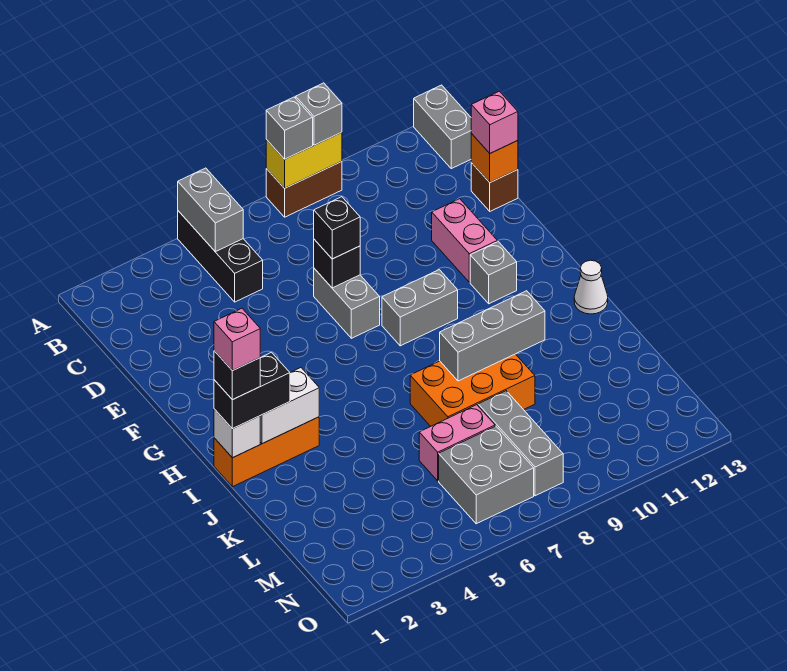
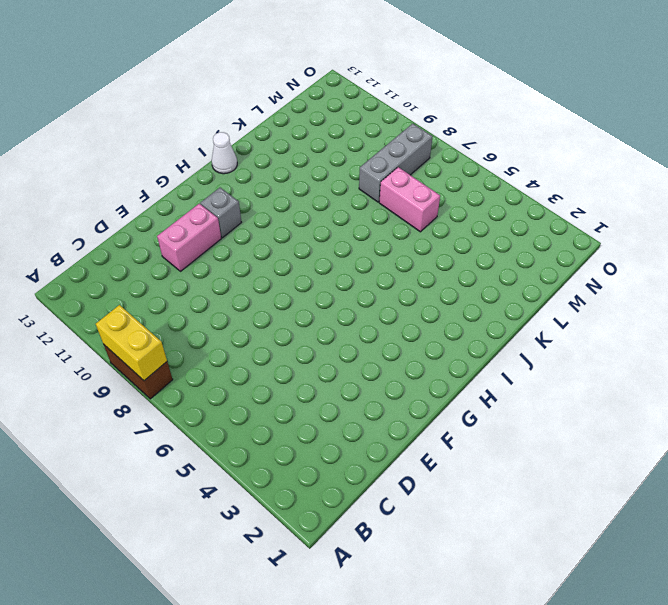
none -> black 1x3 brick [178,211,263,302]
none -> grey 1x2 brick [414,85,471,169]
none -> brown 1x1 brick [471,163,518,211]

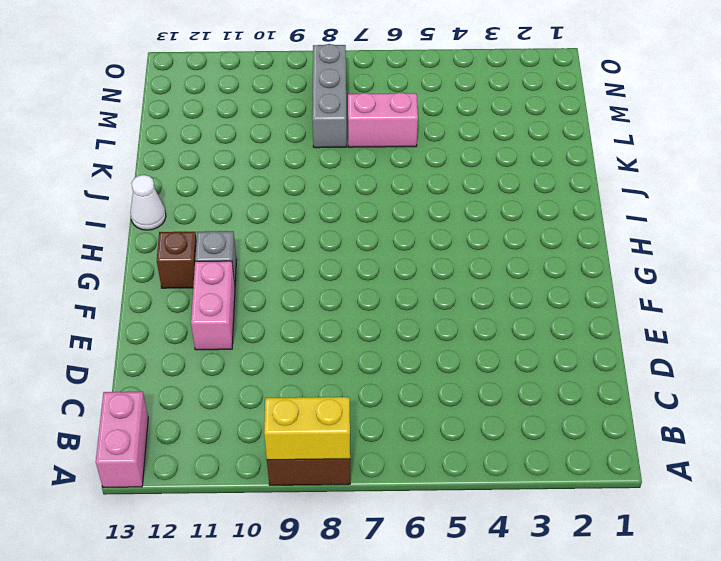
pink 1x2 brick [96,392,148,487] -> grey 1x2 brick [414,85,471,169]
brown 1x1 brick [157,232,197,288] -> brown 1x1 brick moved to [471,163,518,211]
none -> black 1x3 brick [178,211,263,302]
none -> grey 1x2 brick [314,268,380,338]
none -> grey 1x2 brick [382,270,458,346]

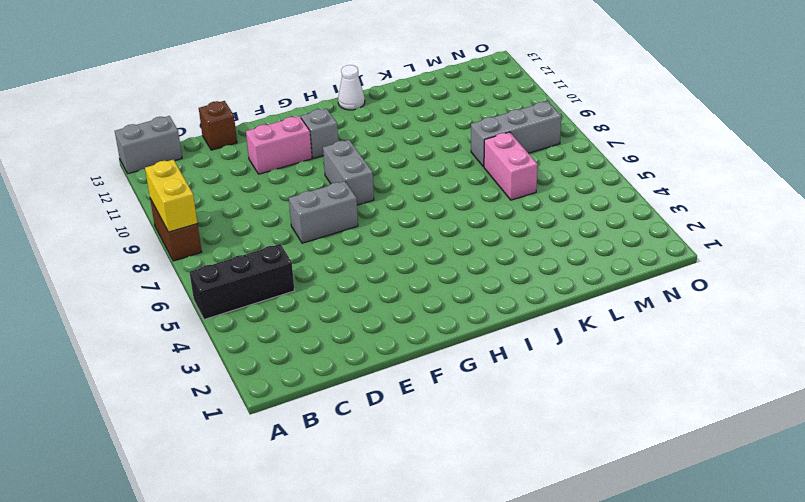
none -> orange 1x3 brick [214,417,319,487]
none -> orange 2x3 brick [410,354,535,426]
none -> grey 2x2 brick [439,426,534,524]

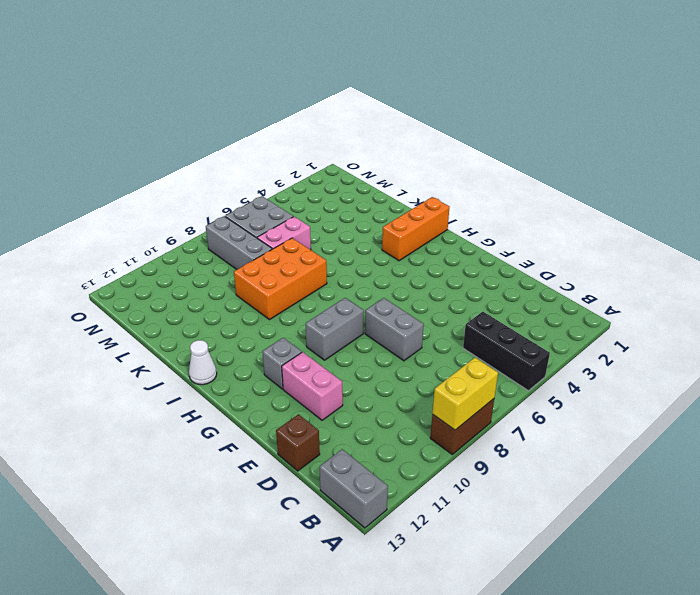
none -> grey 1x2 brick [178,168,243,252]
none -> orange 1x1 brick [471,134,518,182]
none -> black 1x1 brick [314,239,360,288]

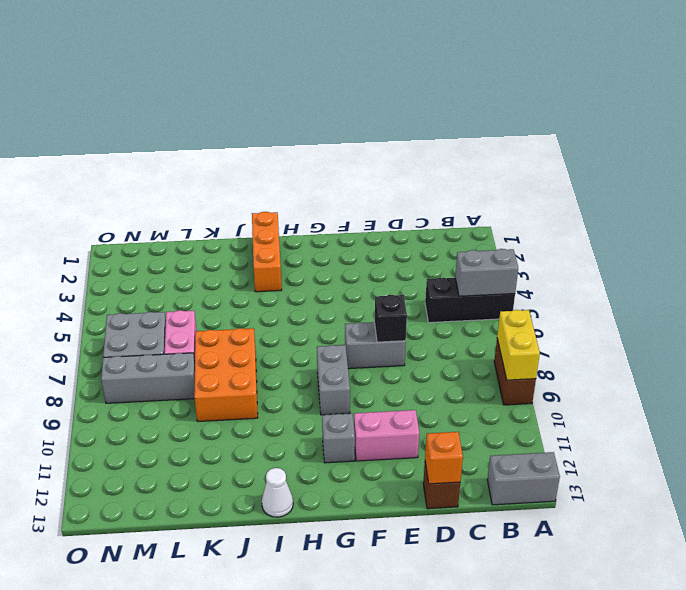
none -> white 1x1 brick [214,409,260,458]
none -> white 1x2 brick [260,368,319,444]
none -> grey 1x3 brick [440,291,545,381]

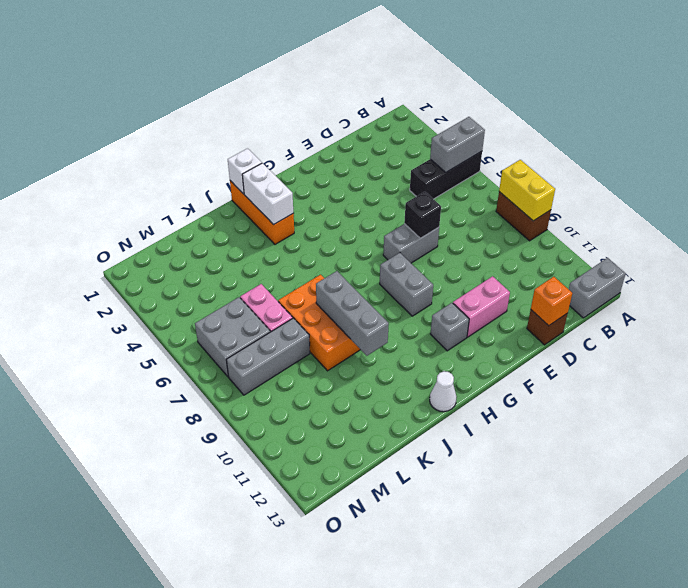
none -> grey 1x1 brick [266,97,313,159]
none -> grey 1x1 brick [296,83,342,145]
none -> pink 1x1 brick [471,91,518,153]

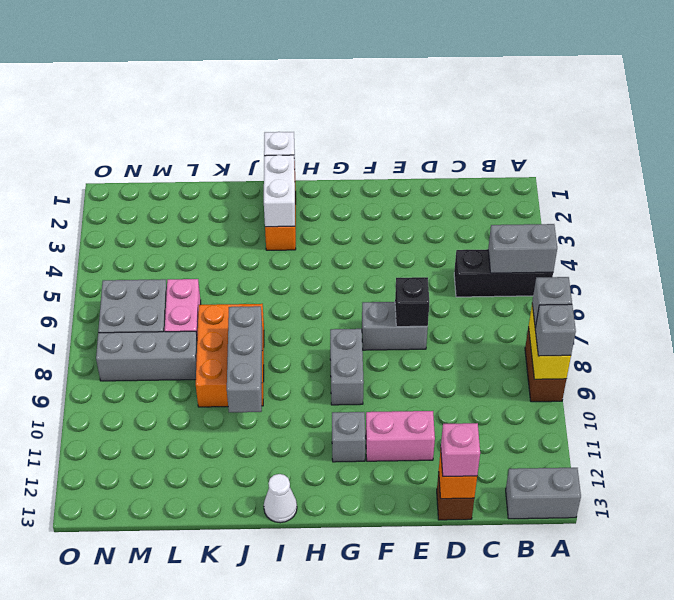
none -> black 1x1 brick [314,197,360,259]
none -> black 1x2 brick [214,352,290,429]
none -> black 1x1 brick [214,351,260,400]

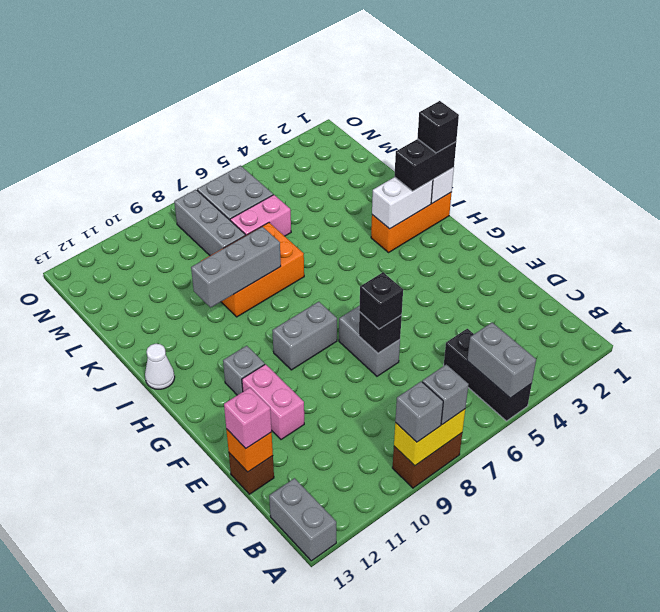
none -> pink 1x1 brick [214,308,260,371]

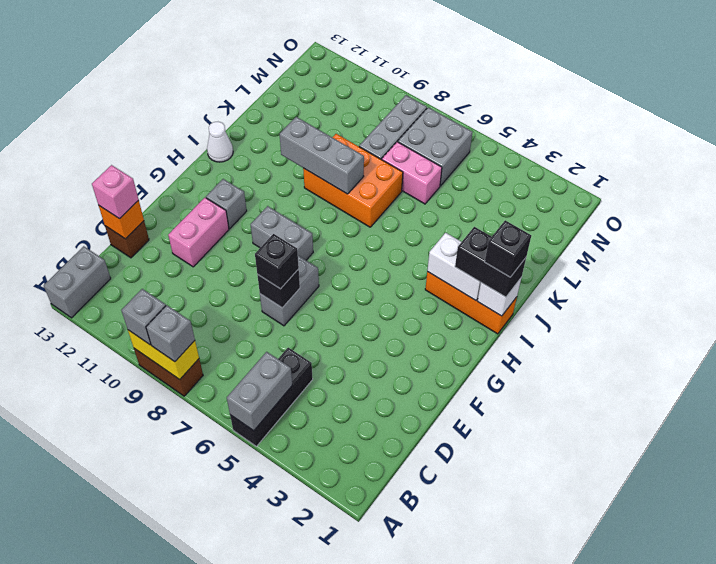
none -> pink 1x1 brick [214,308,260,371]

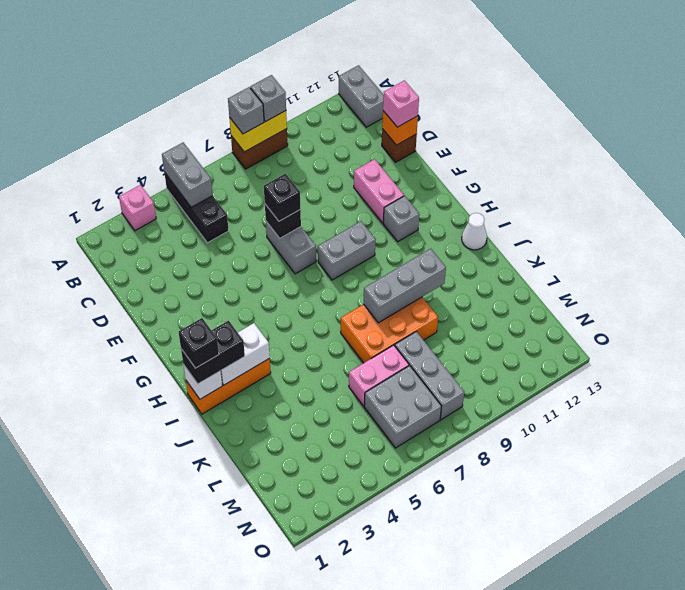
pink 1x1 brick [119,185,156,231] -> pink 1x1 brick moved to [214,308,260,371]

